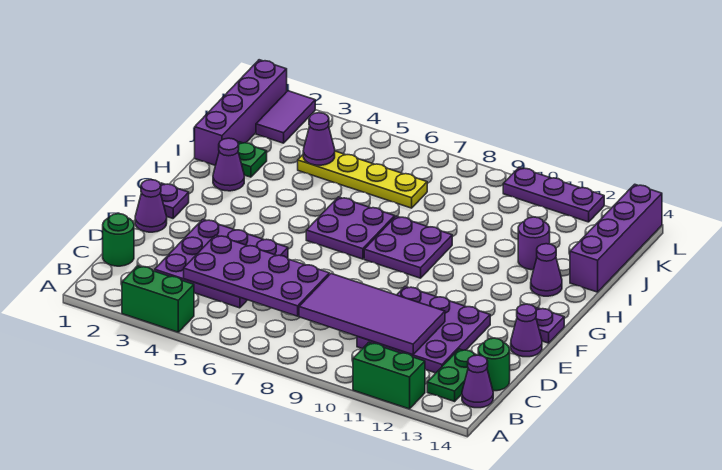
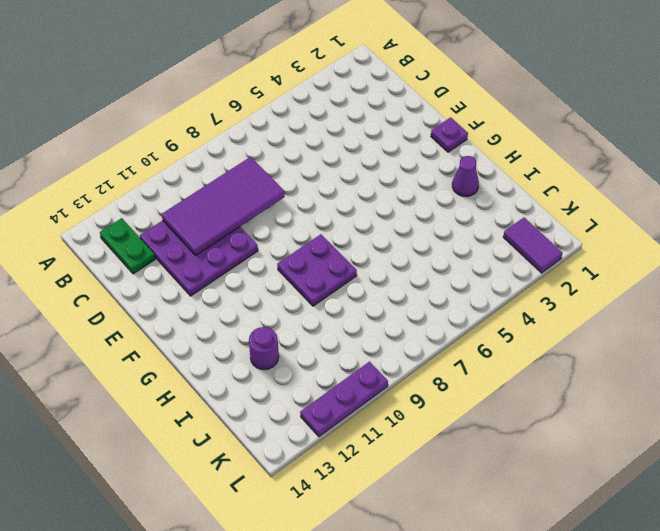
none -> green 1x2 brick [122,266,194,332]
none -> green 1x2 brick [353,342,425,409]
none -> purple 1x1 cone [462,355,493,408]

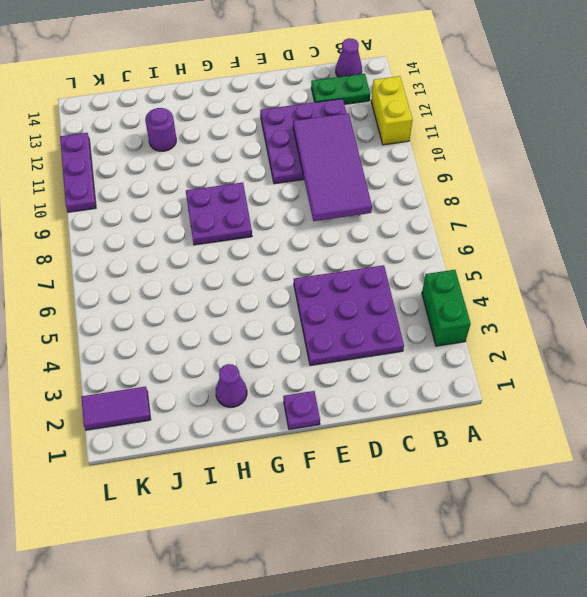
yellow 1x2 brick [371,76,412,145] -> green 1x2 brick [353,342,425,409]
none -> green 1x1 round brick [103,214,134,266]
none -> green 1x1 round brick [478,338,510,391]
none -> purple 1x1 cone [135,180,167,232]

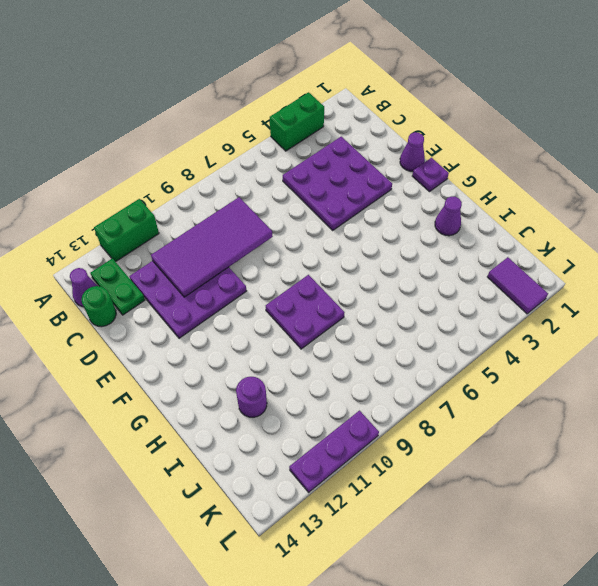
none -> green 1x1 round brick [103,214,134,266]
none -> purple 1x1 cone [511,304,542,357]
none -> purple 1x1 plate [536,308,564,343]

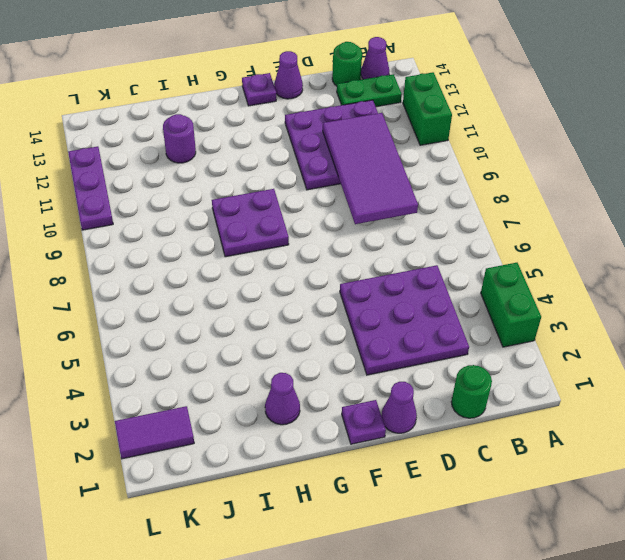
none -> purple 2x2 plate [306,197,395,259]
none -> purple 1x1 cone [531,244,562,296]
none -> purple 1x4 brick [195,60,287,165]

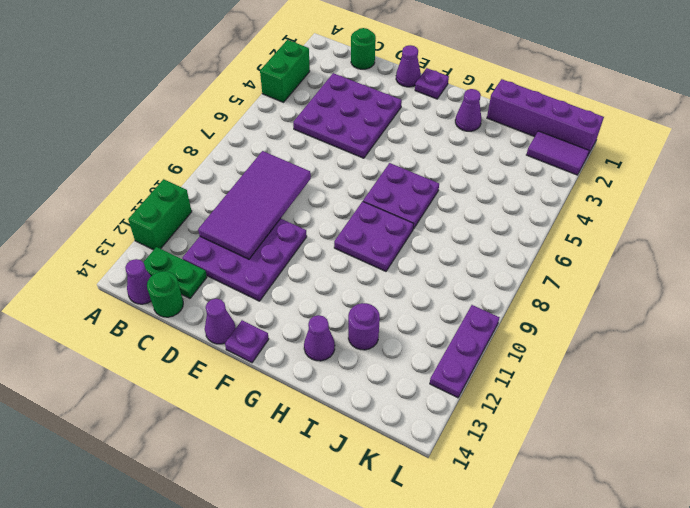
none -> green 1x1 plate [238,142,267,177]
none -> purple 1x4 brick [570,184,662,292]
none -> yellow 1x4 plate [298,151,427,208]

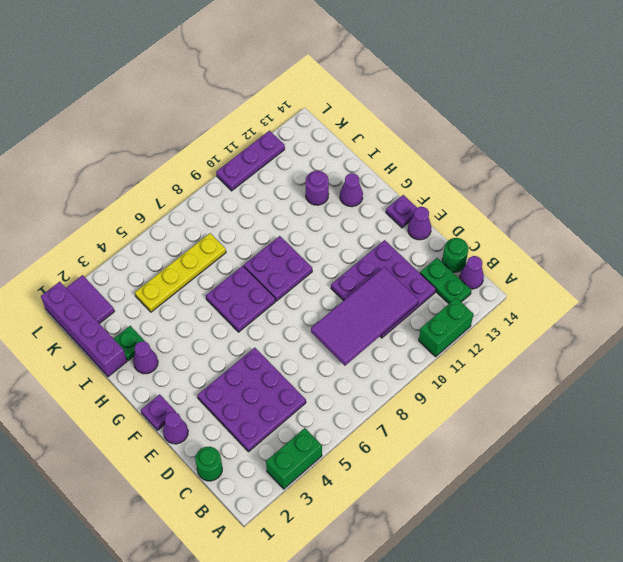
none -> purple 1x4 brick [570,184,662,292]
none -> purple 2x4 plate [184,235,329,316]
none -> purple 1x1 cone [303,113,335,165]

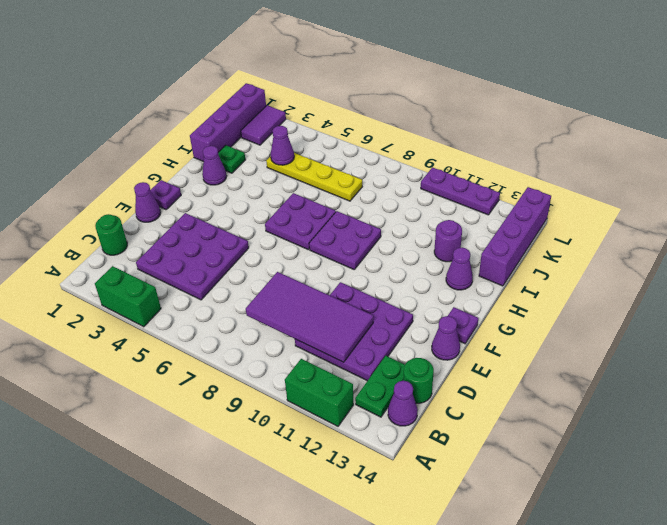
none -> purple 2x4 plate [184,235,329,316]

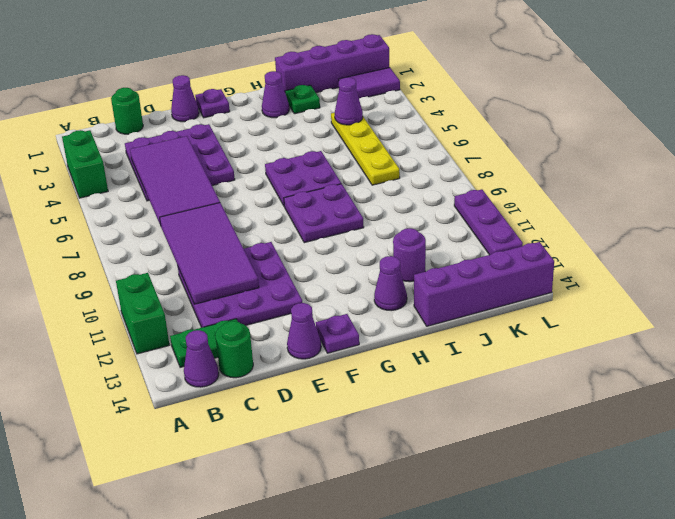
purple 2x4 tile [130,136,220,225] -> purple 2x4 plate [184,235,329,316]

